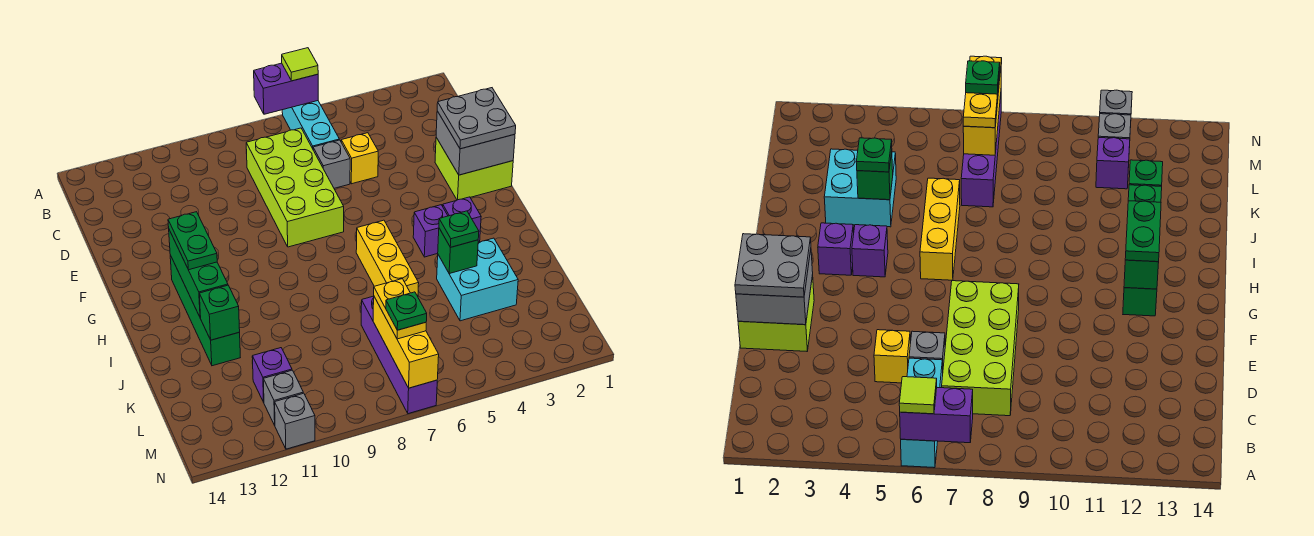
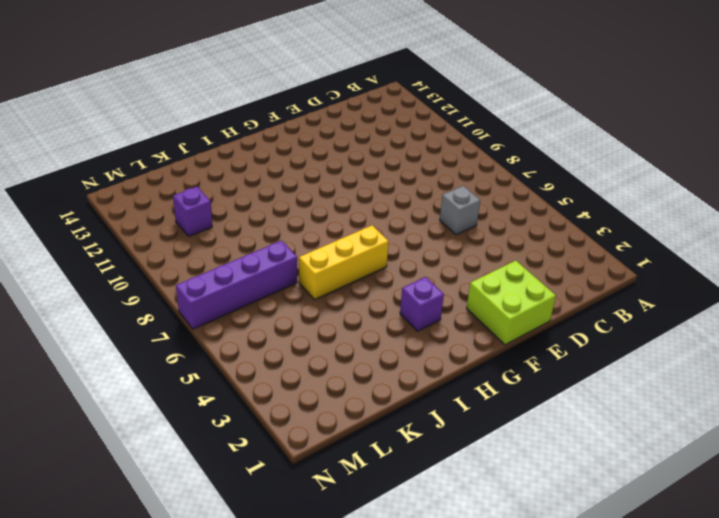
none -> cyan 1x3 brick [282,101,339,148]
none -> lime 2x4 brick [246,128,344,247]
none -> yellow 1x1 brick [341,133,378,184]

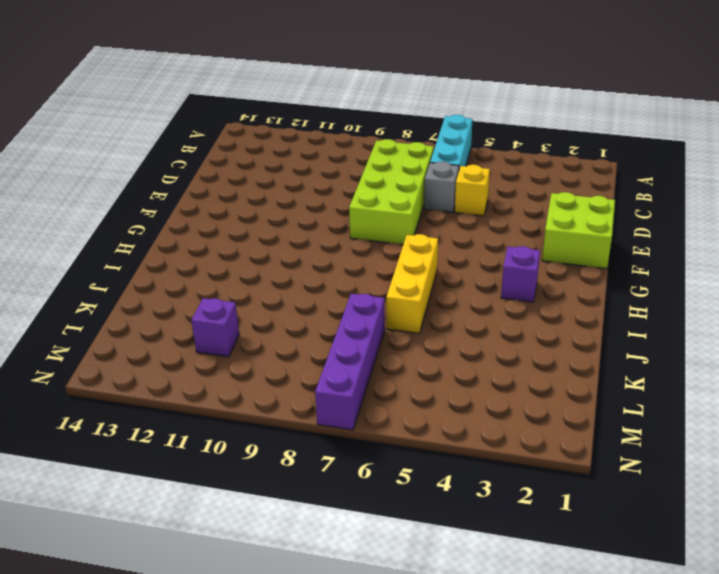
none -> green 1x4 brick [170,255,240,366]
none -> purple 1x1 brick [413,205,448,257]
none -> cyan 2x2 brick [437,238,518,321]

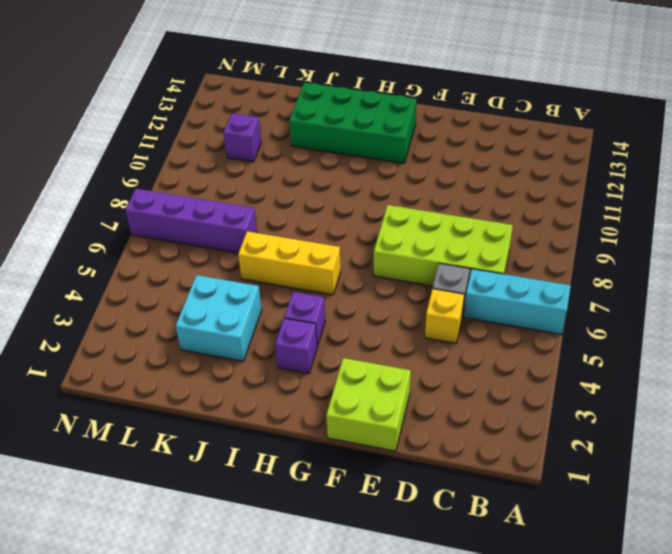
green 2x4 brick [289,83,417,163] -> green 1x4 brick [170,255,240,366]
none -> grey 1x1 brick [263,370,303,425]
none -> grey 1x1 brick [275,393,315,449]
none -> purple 1x2 brick [254,63,318,114]

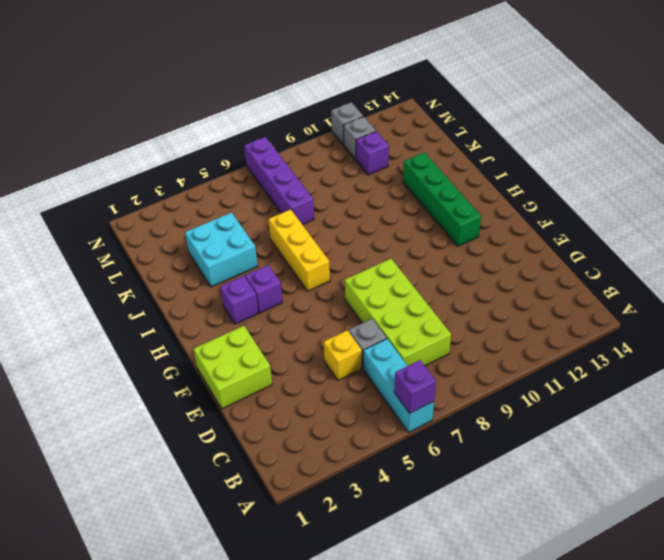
purple 1x1 brick [394,360,436,413] -> purple 1x2 brick [254,63,318,114]
none -> grey 2x2 brick [436,111,515,175]
none -> green 1x3 brick [169,230,228,318]
none -> green 1x1 brick [438,228,478,274]

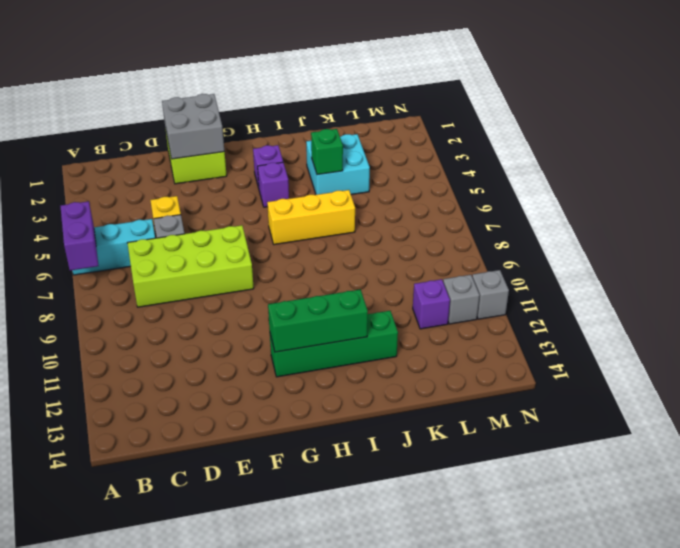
none -> purple 1x4 brick [361,296,437,414]
none -> green 1x1 brick [199,285,240,340]
none -> yellow 1x3 brick [373,297,439,388]

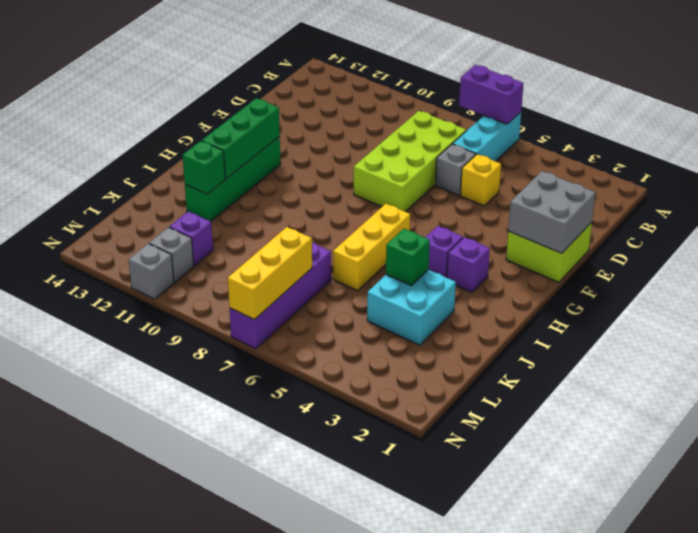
none -> lime 1x1 tile [282,48,318,81]
none -> grey 2x2 plate [437,88,516,149]
none -> green 1x2 plate [168,212,217,270]

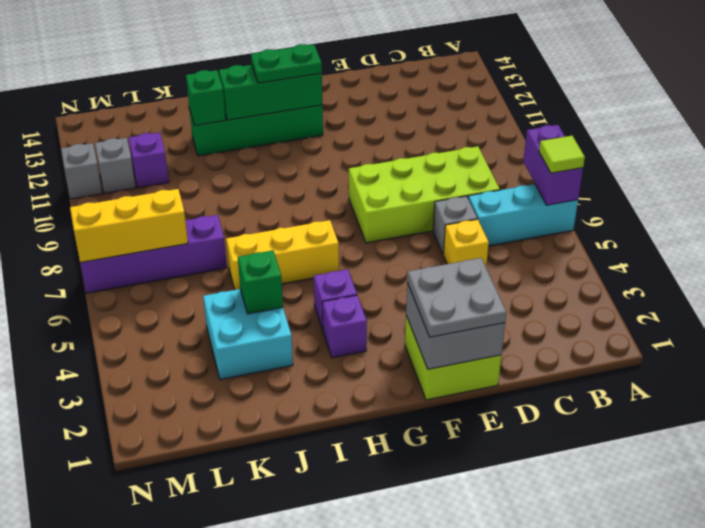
none -> green 1x1 plate [439,211,479,247]
none -> yellow 1x2 plate [374,279,426,339]
none -> green 1x1 plate [386,292,427,330]

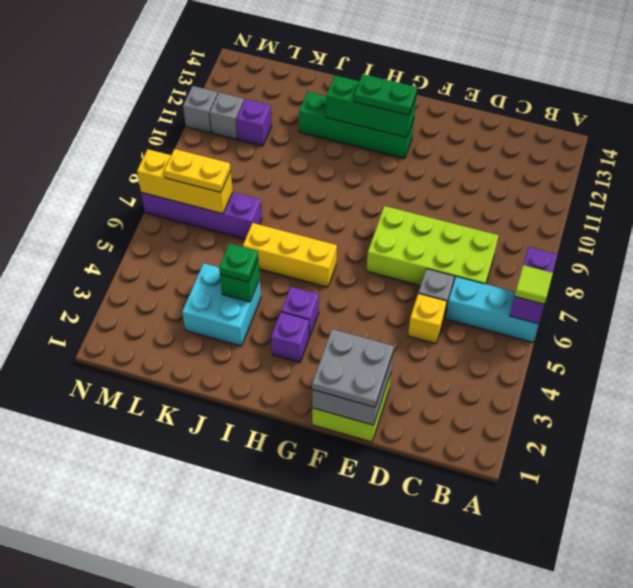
none -> green 1x1 brick [199,285,240,340]
none -> green 1x1 plate [386,292,427,330]

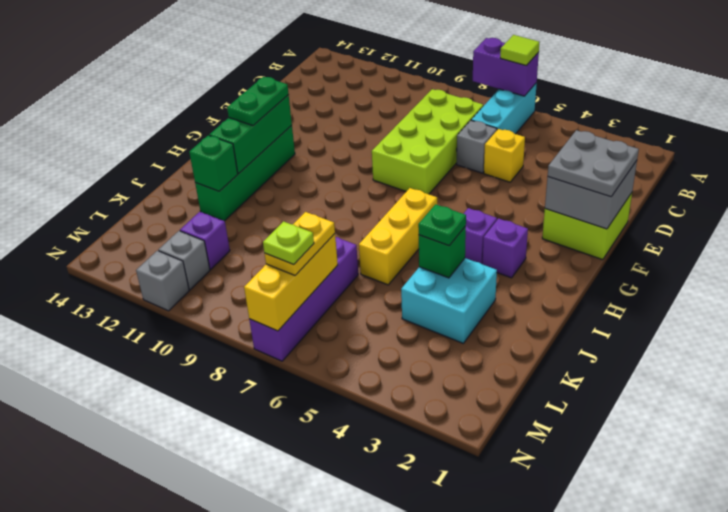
lime 1x1 plate [263,221,314,265] -> green 1x1 plate [386,292,427,330]

